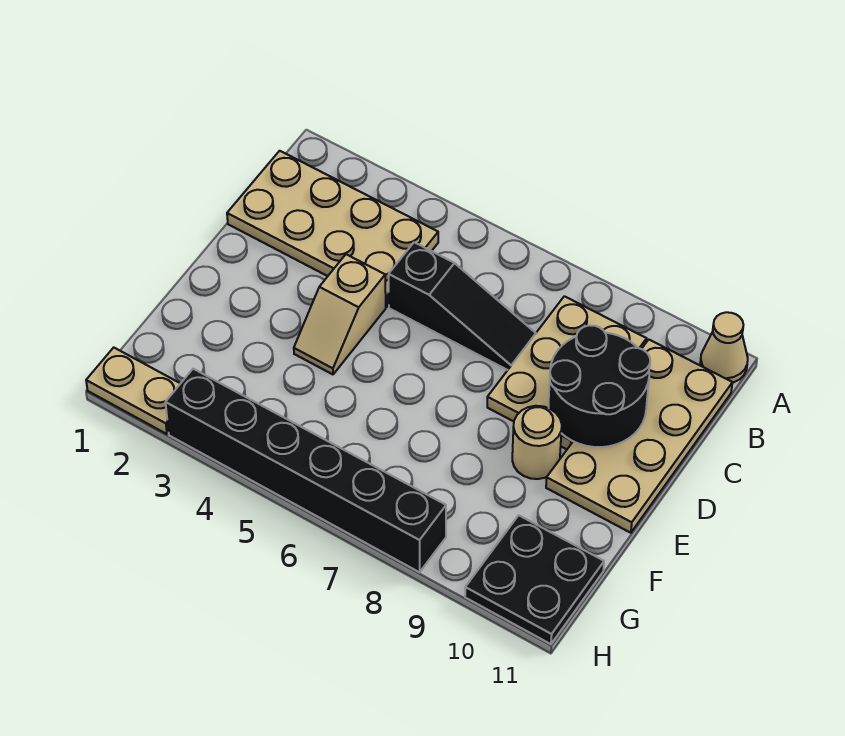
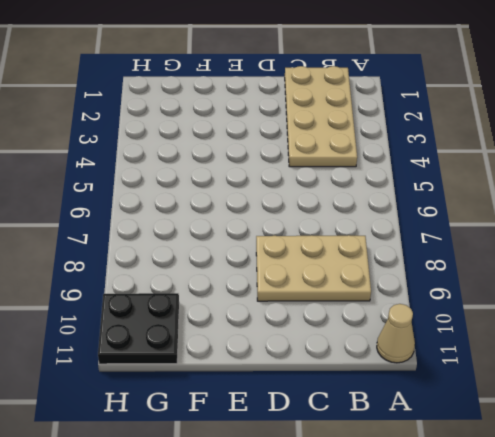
none -> tan 2x4 plate [546,340,732,533]
none -> black 1x3 slope [389,242,536,370]

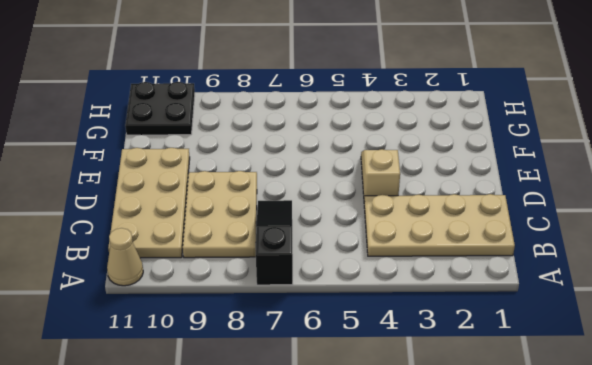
black 1x3 slope [256,200,293,285] -> black 1x3 slope turned to [389,242,536,370]
none -> tan 1x1 round brick [512,406,562,479]
none -> tan 1x2 plate [86,348,181,434]

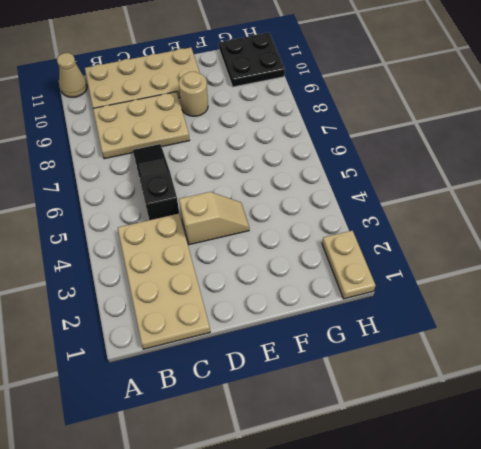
none -> black 1x6 brick [166,369,446,572]
none -> black 2x2 round brick [549,325,650,447]

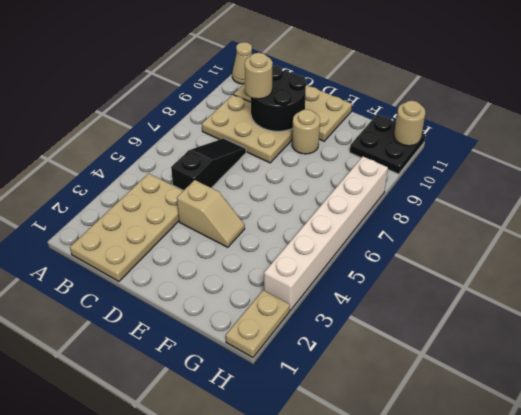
tan 1x1 round brick [245,53,272,99] -> none
white 1x6 brick [264,157,388,311] -> black 1x6 brick [166,369,446,572]
tan 1x1 round brick [394,101,425,146] -> none

